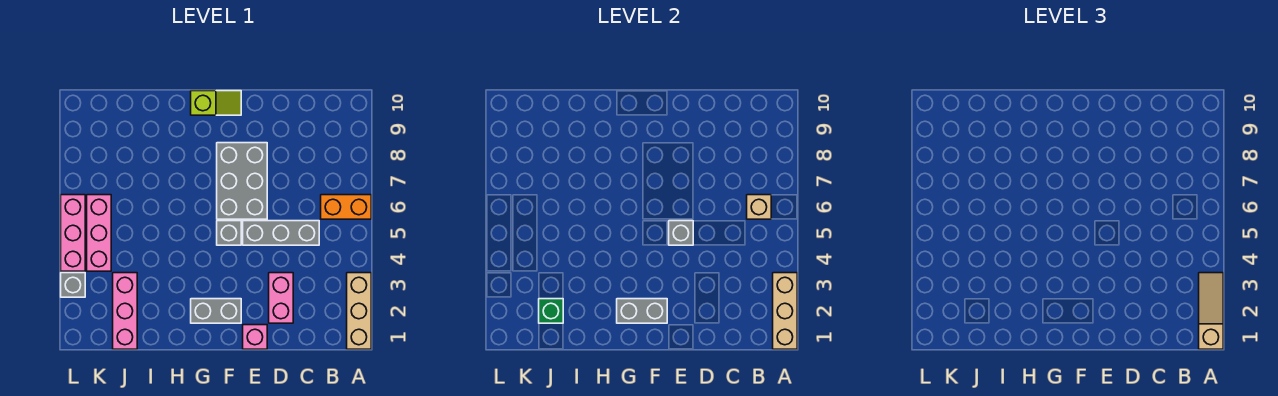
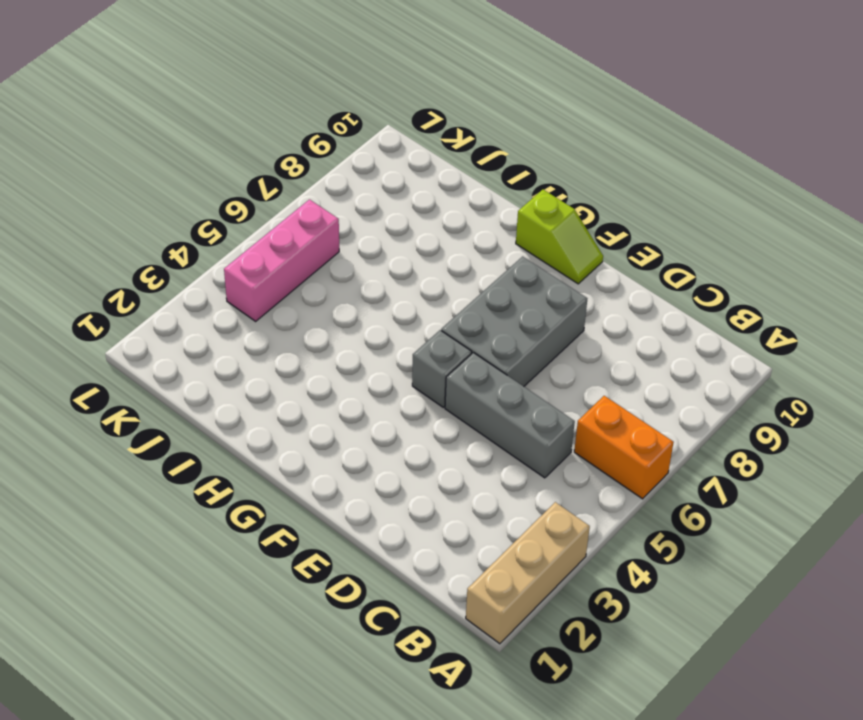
none -> pink 1x2 brick [269,273,293,323]
none -> pink 1x1 brick [243,325,267,349]
none -> grey 1x2 brick [191,299,241,323]

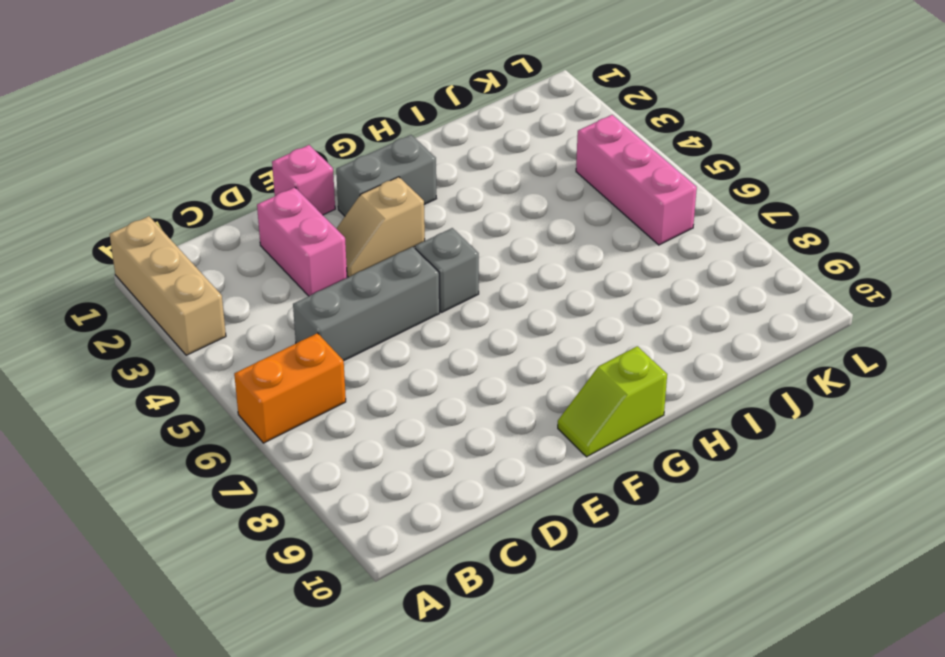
tan 1x2 slope [336,177,425,277] -> none
none -> grey 2x3 brick [217,143,267,219]
none -> pink 1x3 brick [113,273,137,349]
none -> grey 1x1 brick [61,273,85,297]

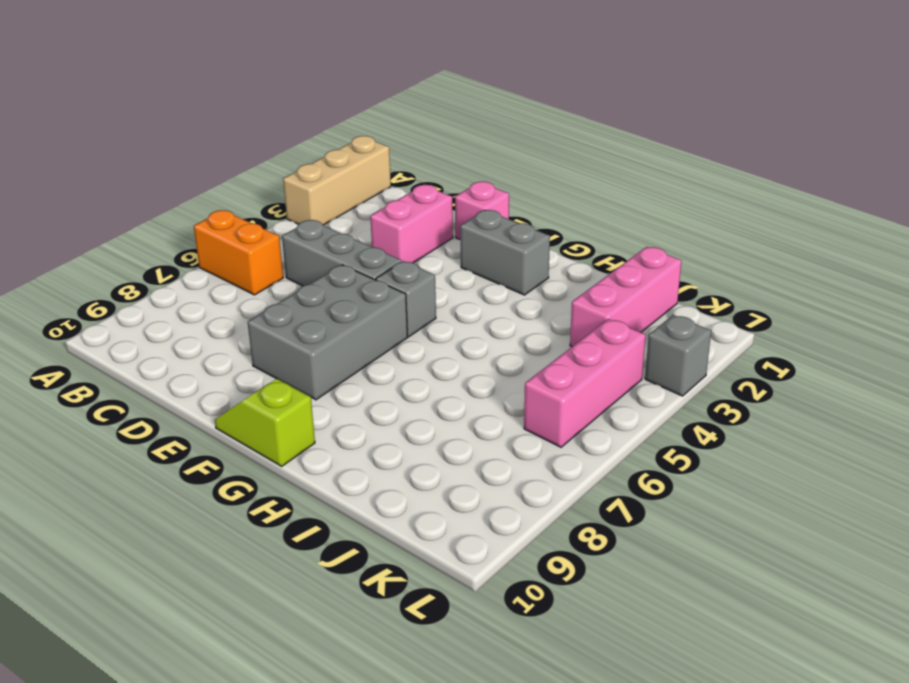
none -> pink 1x3 brick [61,195,85,271]
none -> tan 1x3 brick [773,273,797,349]
none -> tan 1x1 brick [747,195,771,219]

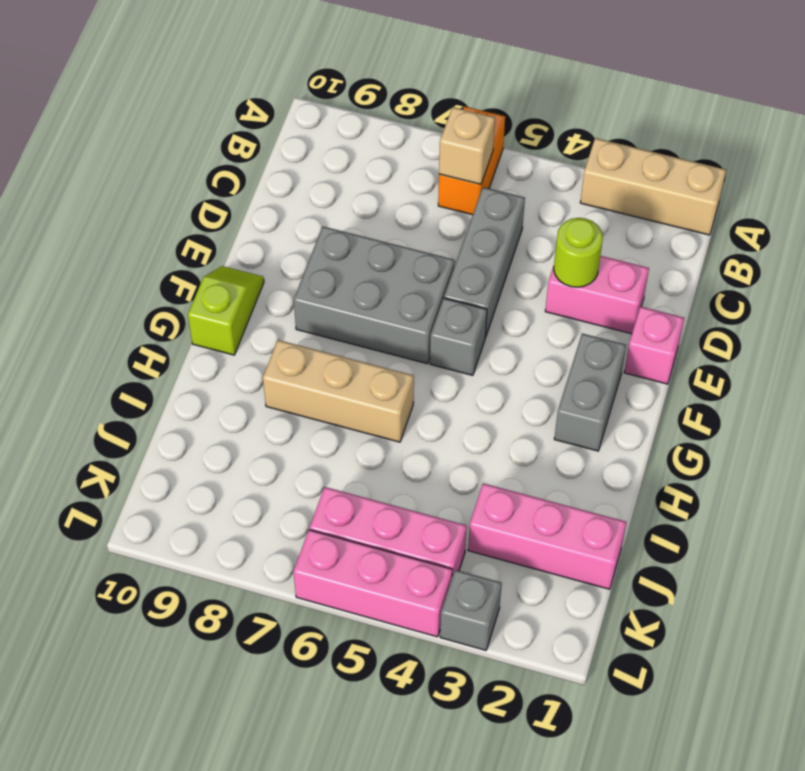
lime 1x1 round brick [554,218,603,287] -> none
tan 1x3 brick [263,340,414,442] -> tan 1x3 brick moved to [773,273,797,349]
none -> grey 1x1 brick [669,221,693,245]
none -> grey 1x2 brick [617,299,667,323]
none -> green 1x1 brick [539,299,563,323]

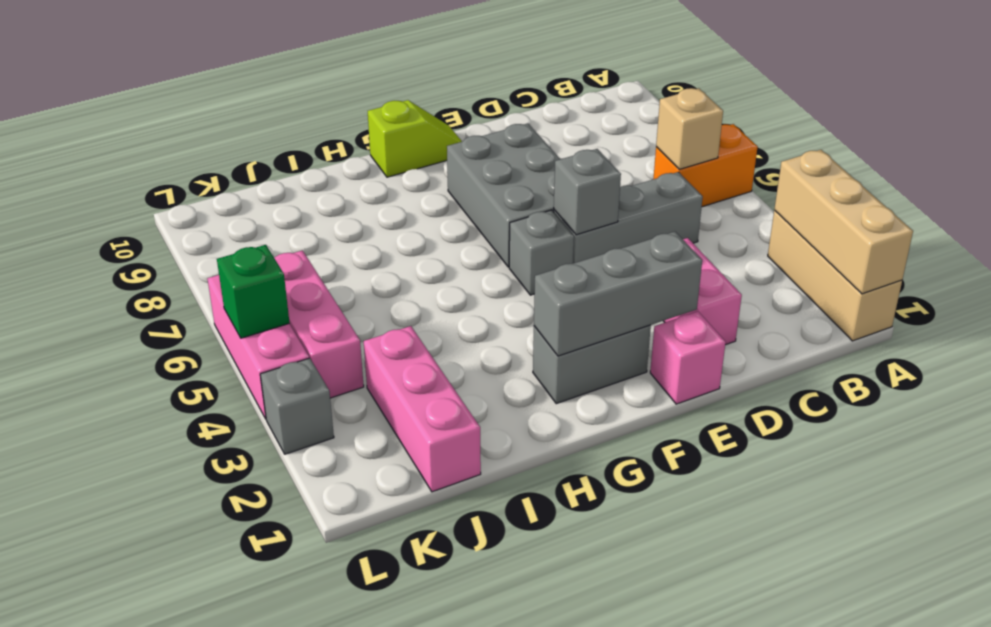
grey 1x3 brick [534,232,702,356] -> grey 1x2 brick [617,299,667,323]
green 1x1 brick [217,245,290,338] -> green 1x1 brick moved to [539,299,563,323]
none -> tan 1x3 slope [1199,273,1223,349]

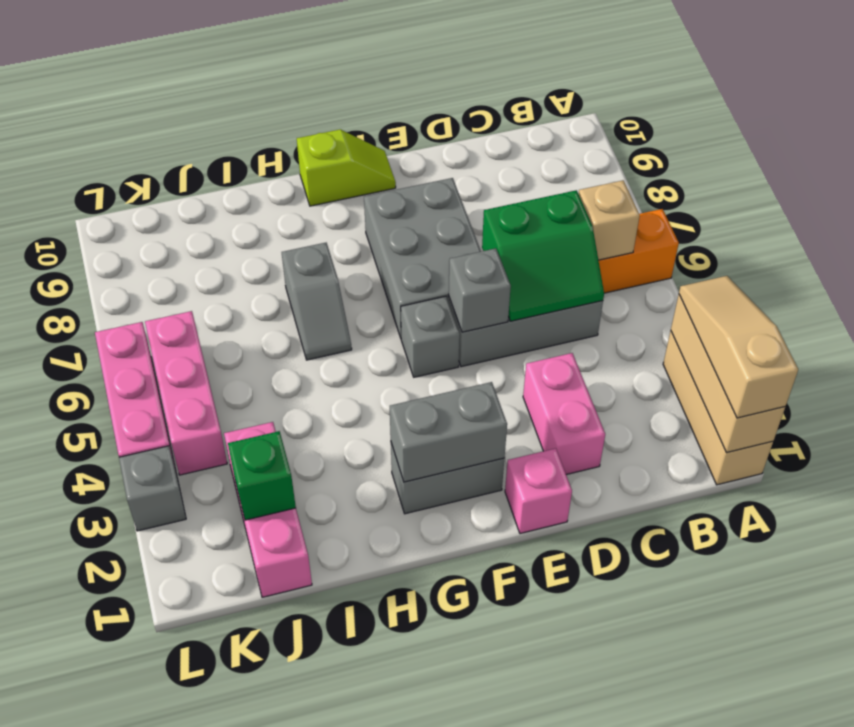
green 2x2 slope [482,190,604,321] -> none
grey 1x2 slope [282,243,352,360] -> none

